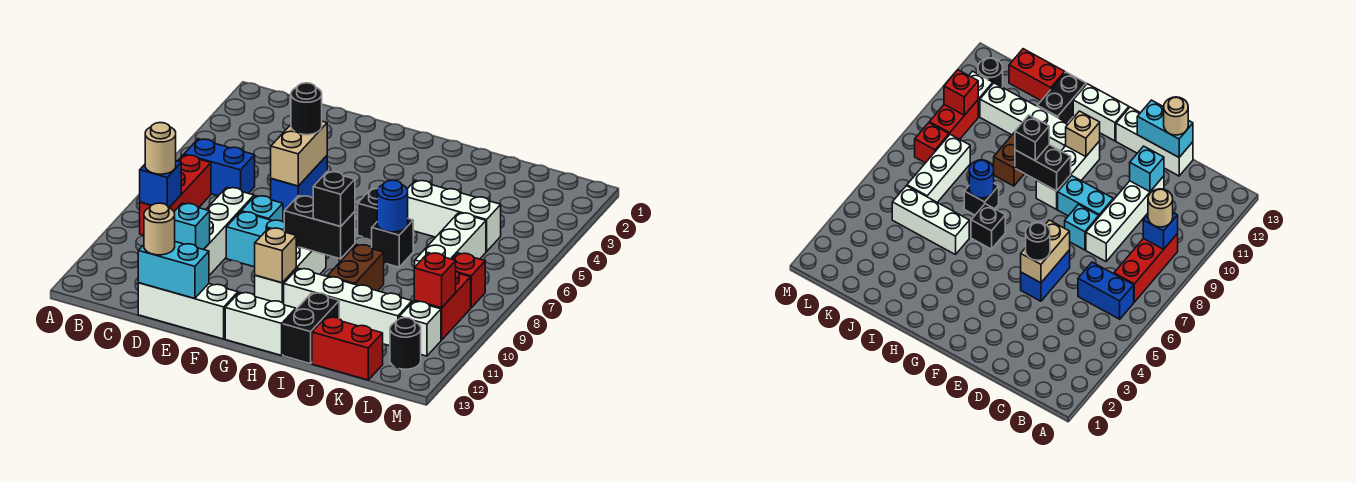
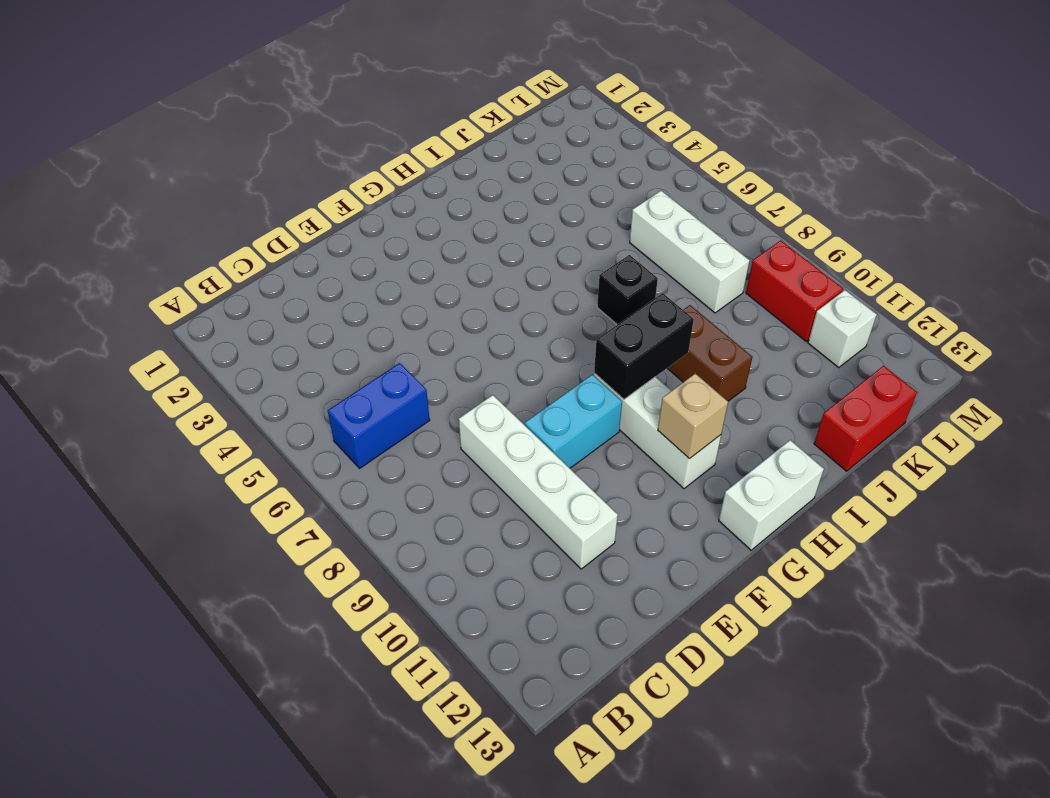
none -> red 1x3 brick [140,155,211,235]
none -> white 1x3 brick [138,283,238,339]
none -> blue 1x2 brick [271,156,327,214]
none -> cyan 1x1 brick [241,196,283,222]

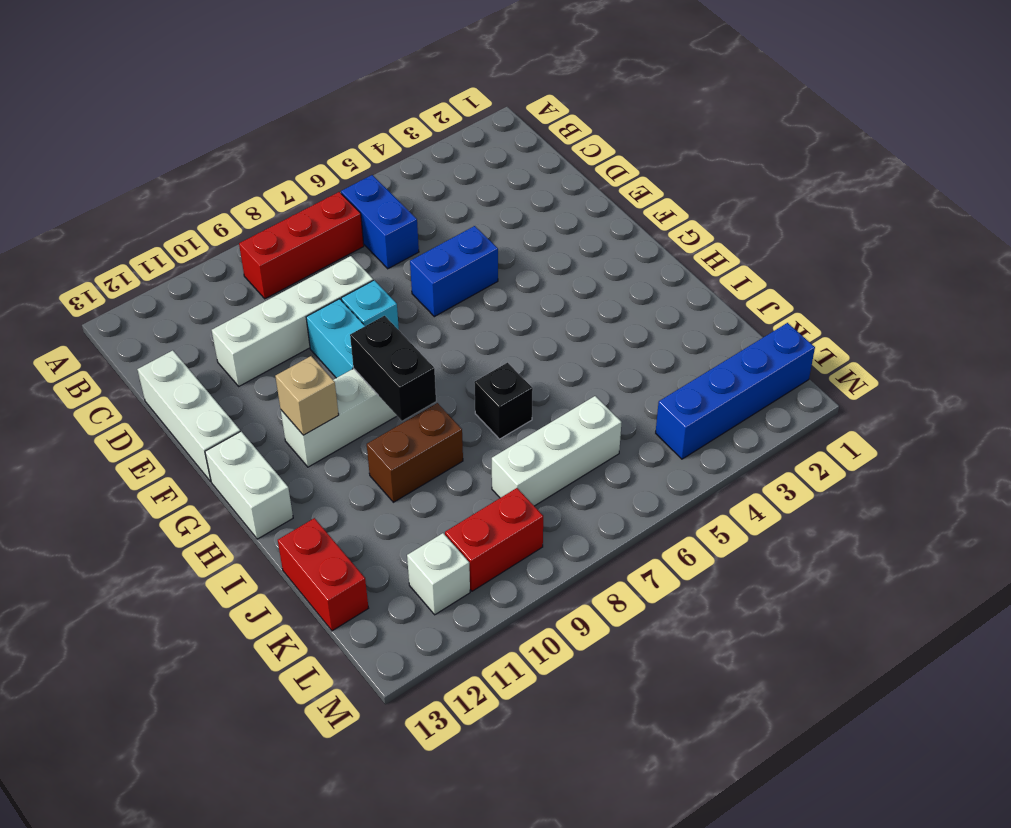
blue 1x4 brick [656,323,815,459] -> none
none -> black 1x1 brick [358,188,378,239]
none -> white 1x4 brick [284,268,412,346]
none -> white 1x3 brick [408,180,501,252]
none -> black 1x2 brick [283,293,339,364]

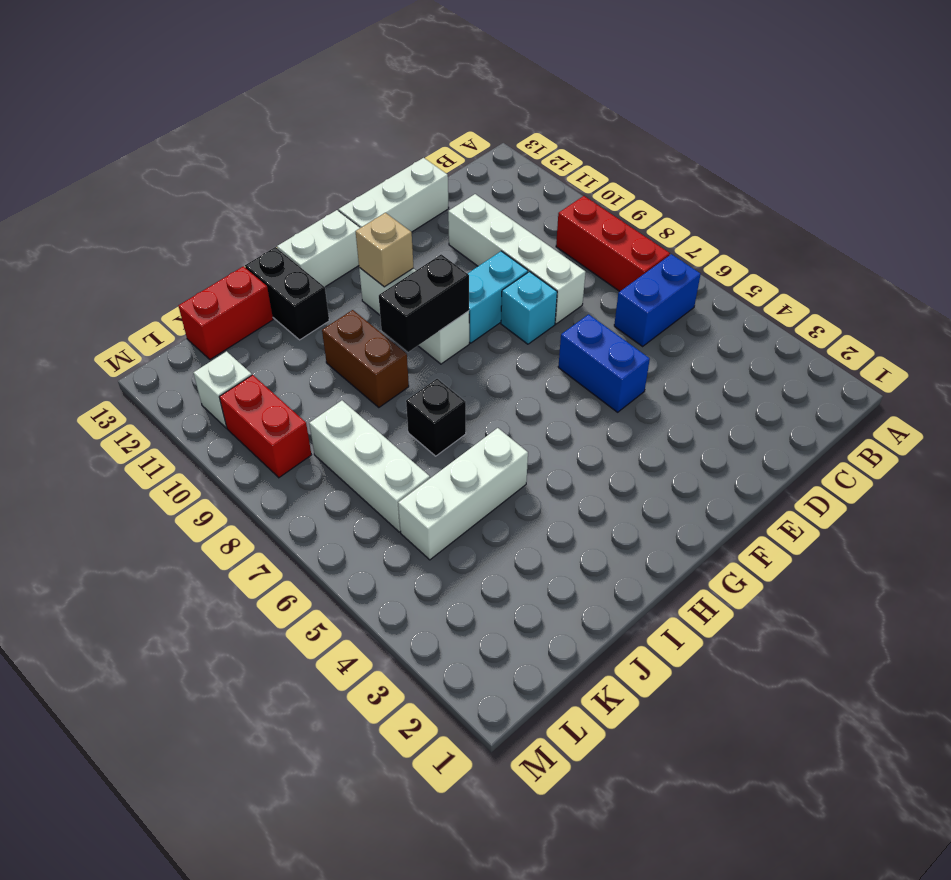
none -> black 1x1 brick [358,188,378,239]
none -> white 1x4 brick [284,268,412,346]
none -> red 1x1 brick [452,253,485,308]
none -> black 1x1 round brick [390,318,421,369]

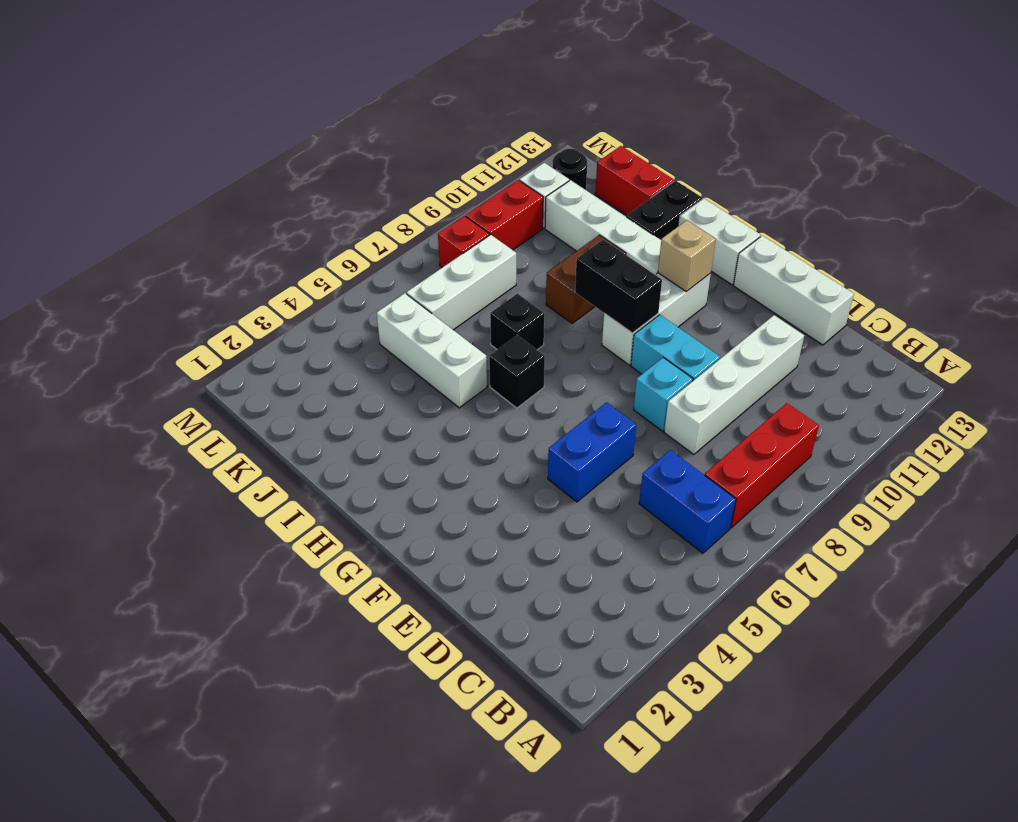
none -> blue 1x1 brick [140,161,181,207]
none -> cyan 1x1 brick [174,203,210,250]
none -> cyan 1x2 brick [138,242,209,299]
none -> tan 1x2 brick [271,121,327,186]

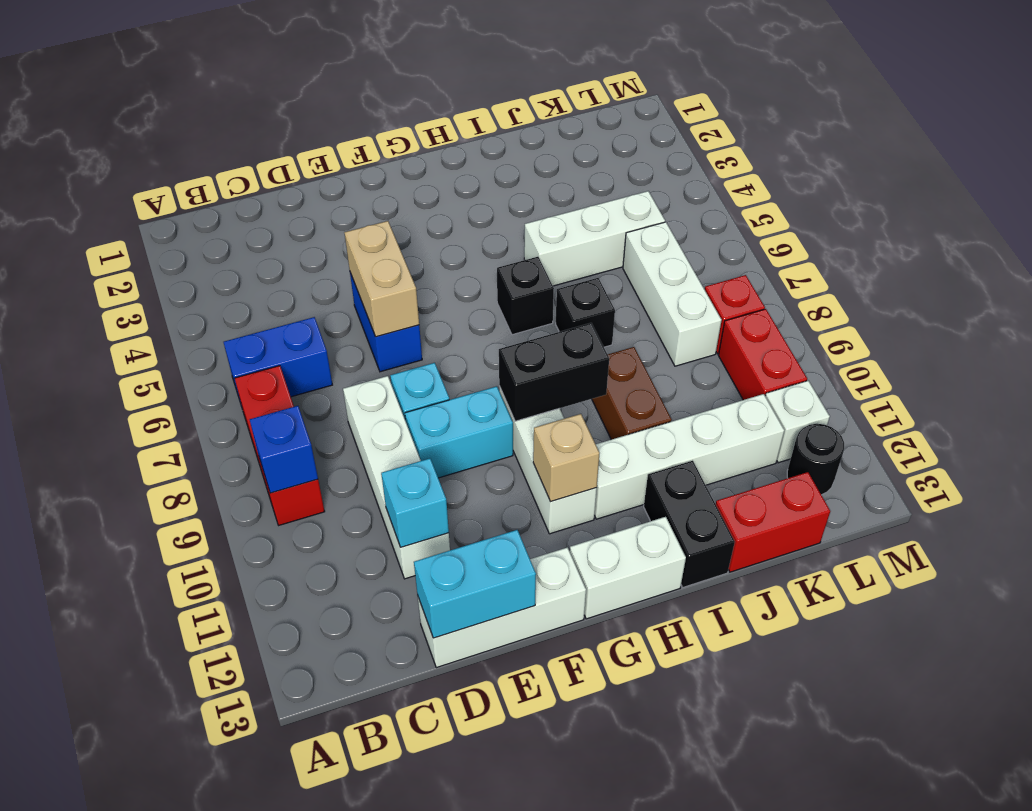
none -> blue 1x1 round brick [377,180,408,232]
none -> red 1x1 brick [414,253,456,308]
none -> tan 1x1 round brick [145,123,176,174]
none -> tan 1x1 round brick [144,203,175,255]

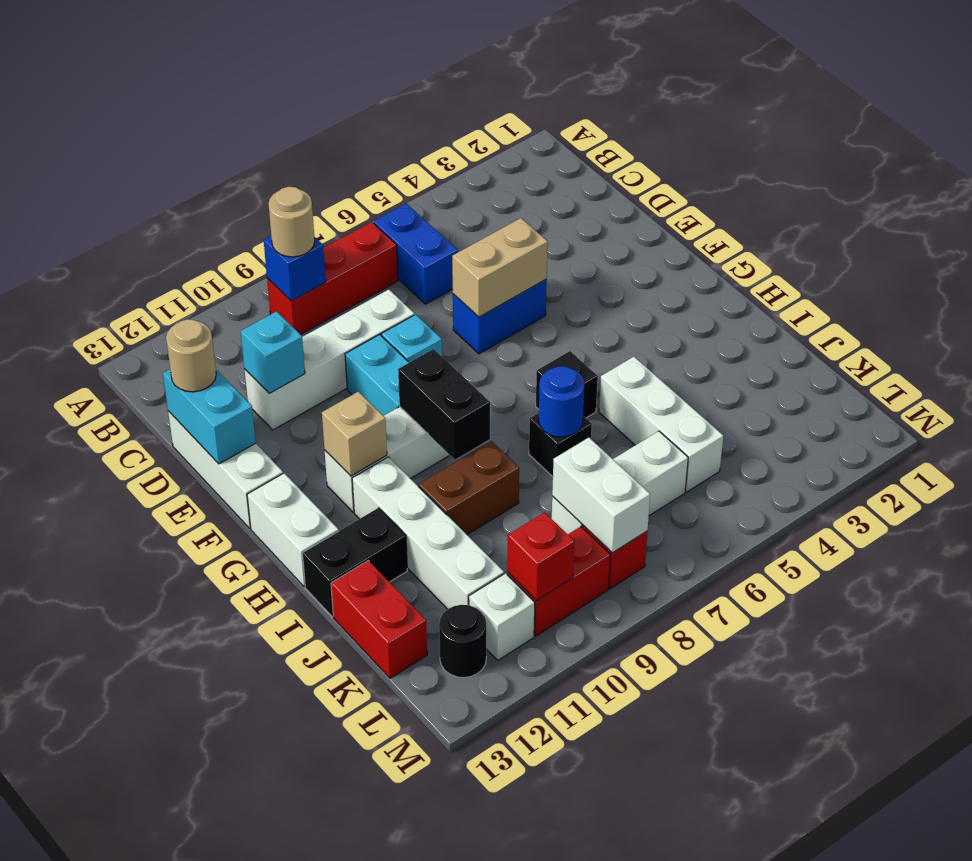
white 1x2 brick [552,438,650,553] -> none
none -> black 1x1 round brick [291,83,322,135]
none -> black 1x1 brick [313,171,355,226]

